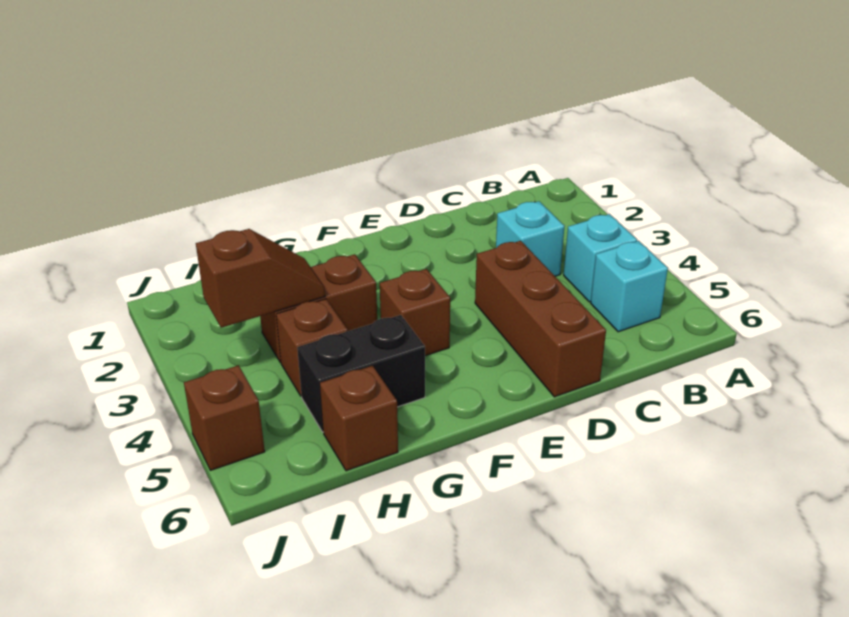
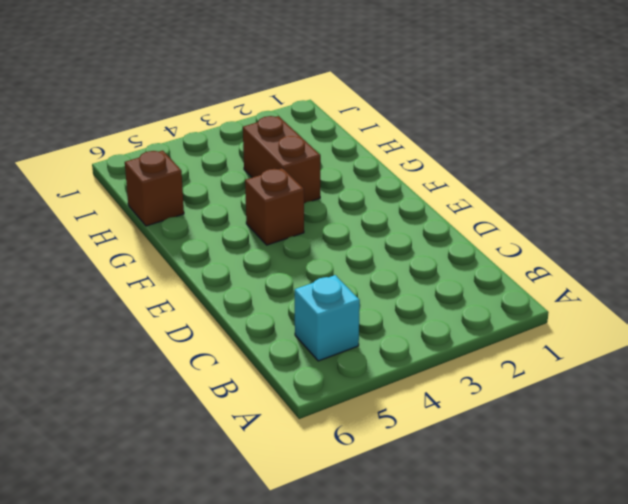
none -> cyan 1x1 brick [564,214,637,302]
none -> cyan 1x1 brick [496,201,564,276]

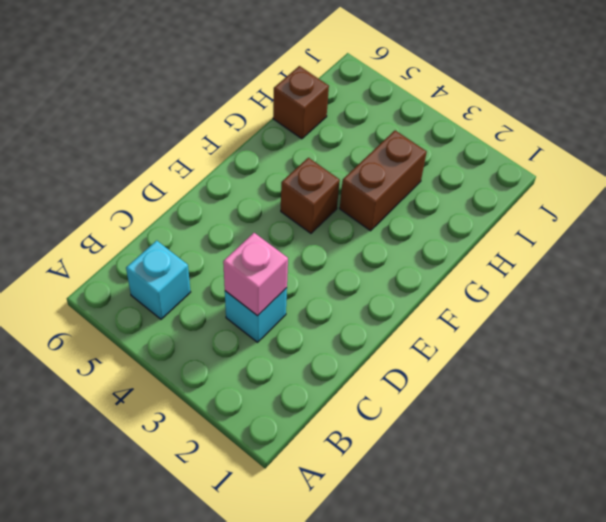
pink 1x1 brick [223,233,288,316] -> none
none -> cyan 1x1 brick [564,214,637,302]
none -> brown 1x3 brick [475,241,606,397]

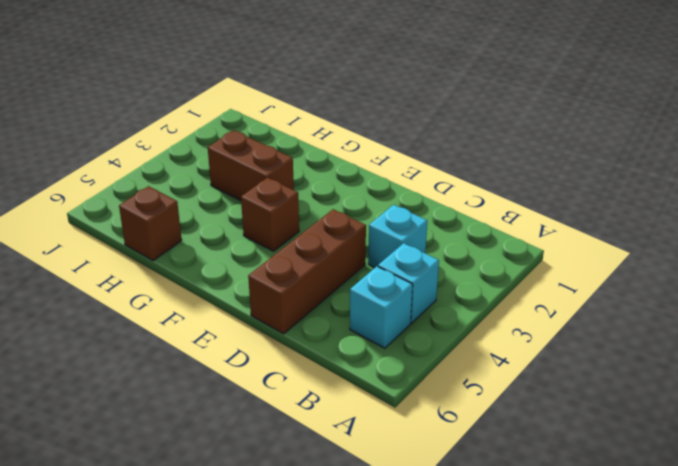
none -> black 1x2 brick [297,315,425,432]
none -> brown 1x1 brick [276,299,348,396]

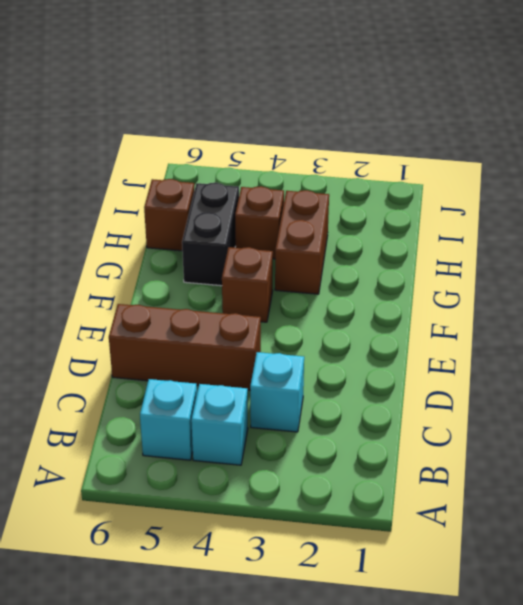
none -> brown 1x1 brick [184,365,265,470]
none -> brown 1x2 slope [196,229,325,328]

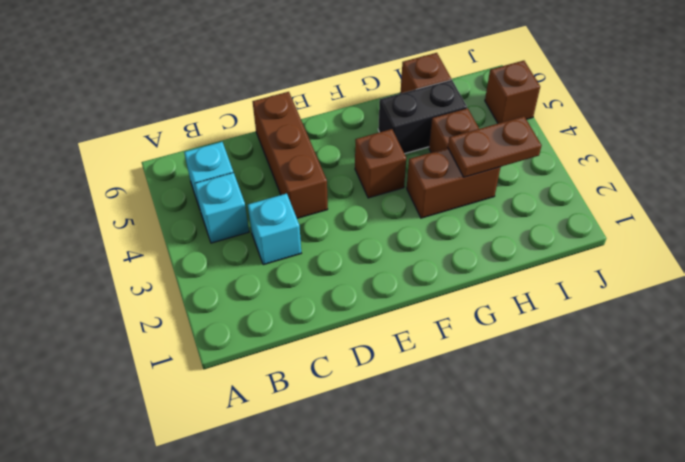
brown 1x2 plate [448,116,542,177] -> brown 1x2 slope [196,229,325,328]

